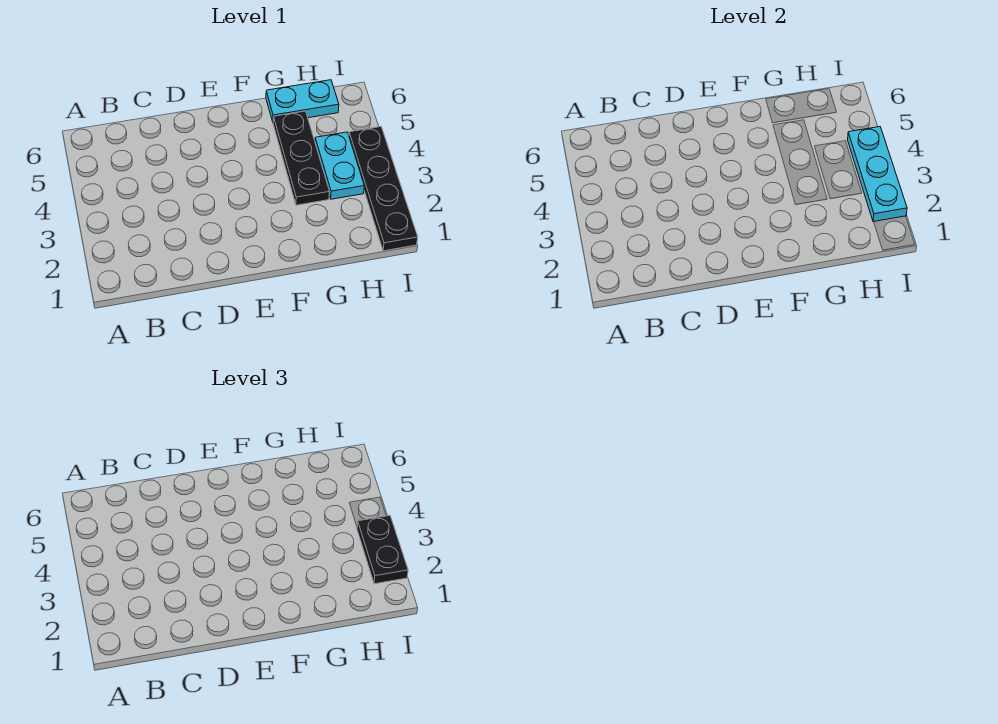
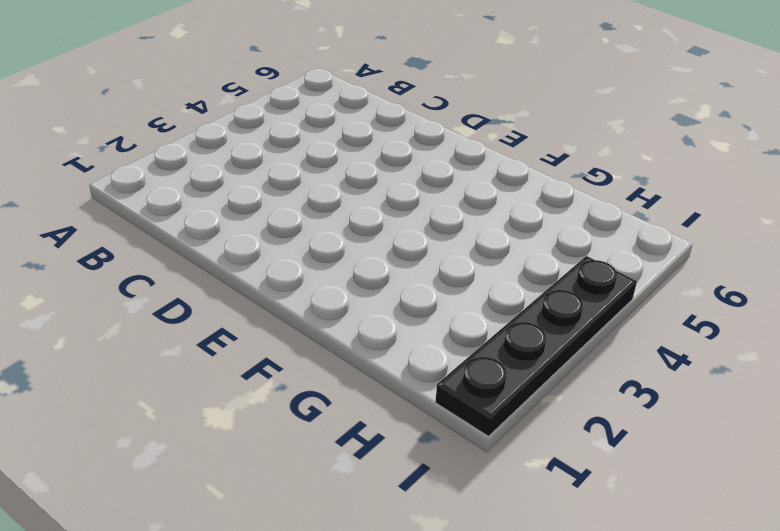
none -> black 1x3 plate [273,111,329,205]
none -> cyan 1x2 plate [266,80,339,122]

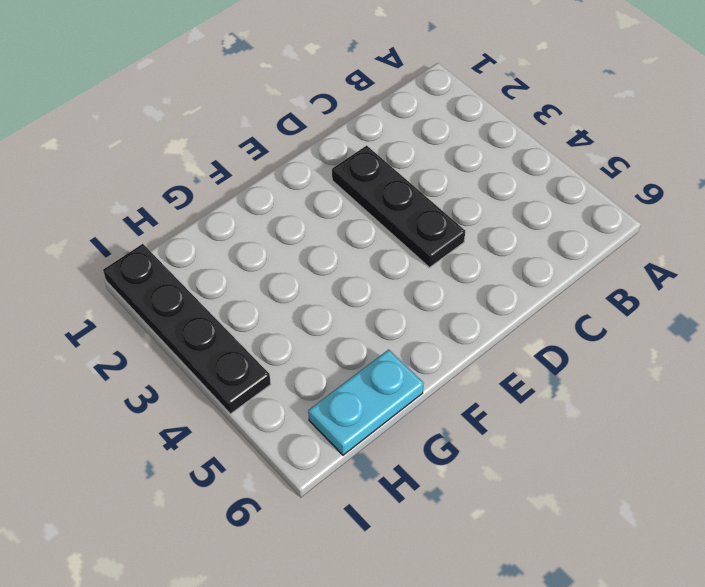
black 1x3 plate [332,146,465,268] -> black 1x3 plate moved to [273,111,329,205]
none -> cyan 1x2 plate [315,132,364,199]
none -> cyan 1x3 plate [848,127,907,222]

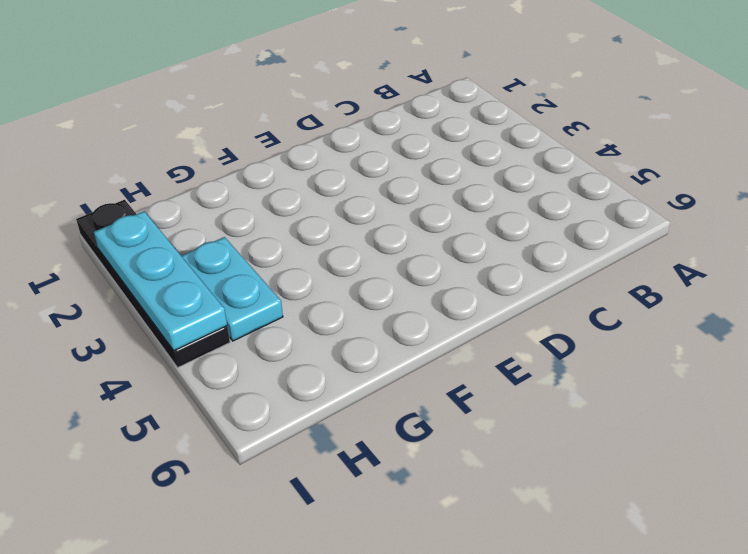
none -> black 1x3 plate [273,111,329,205]
none -> cyan 1x2 plate [266,80,339,122]

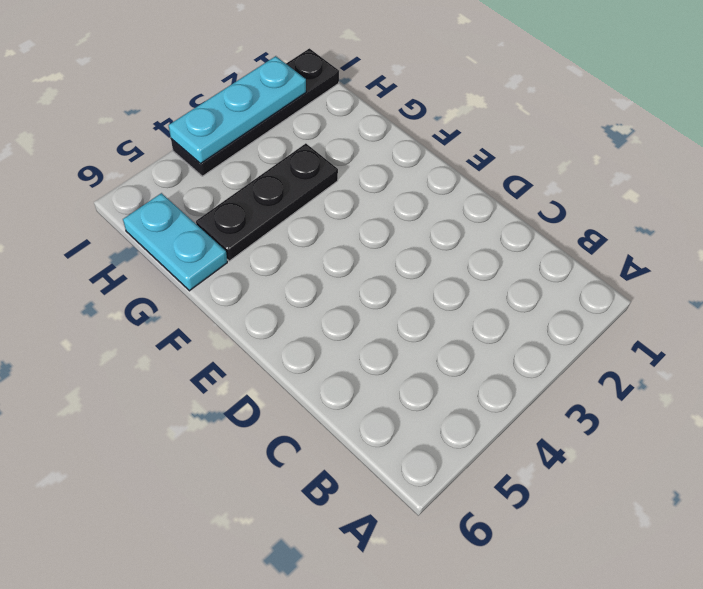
none -> cyan 1x2 plate [315,132,364,199]
none -> black 1x2 plate [357,516,408,584]

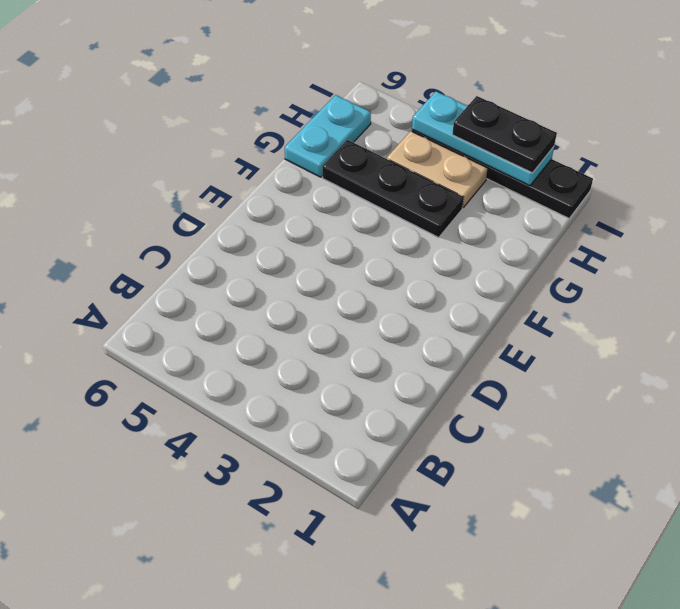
tan 1x2 plate [387,131,488,207] -> cyan 1x2 plate [315,132,364,199]

